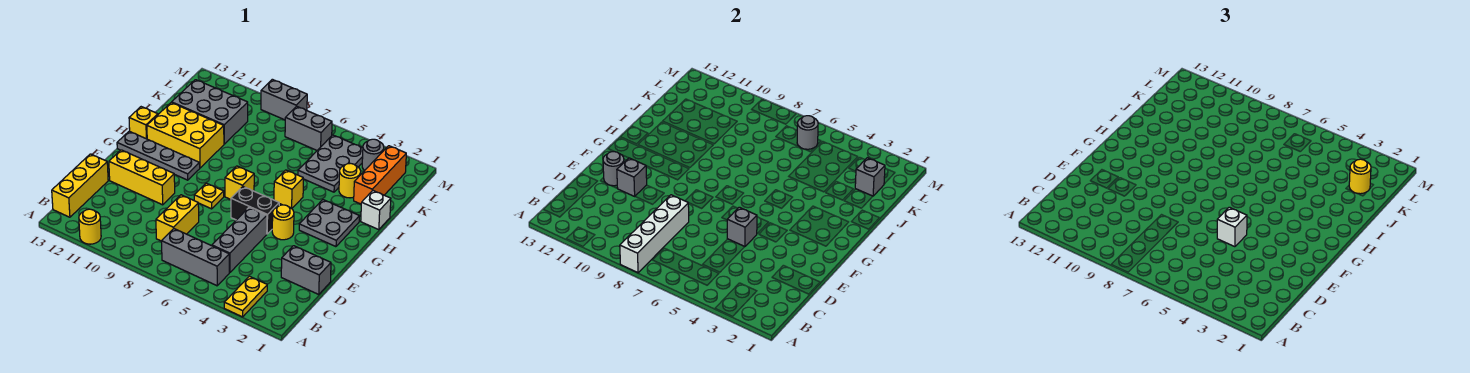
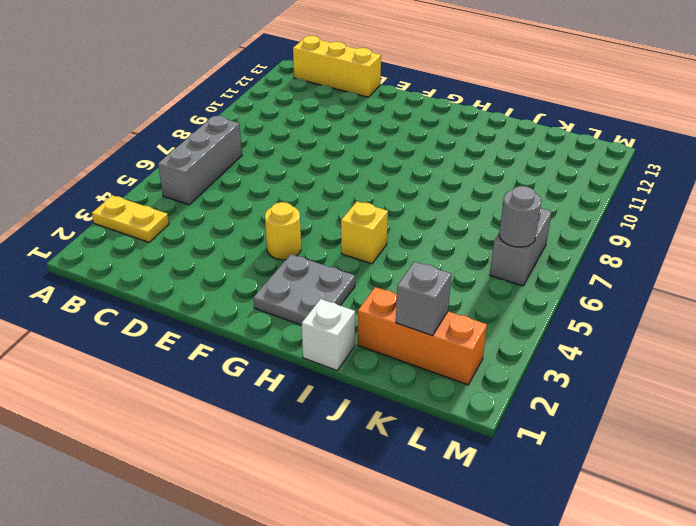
none -> yellow 1x1 round brick [79,209,101,244]
none -> grey 1x3 brick [212,207,267,273]
none -> yellow 1x2 brick [156,195,199,241]
none -> grey 1x2 brick [281,246,331,295]

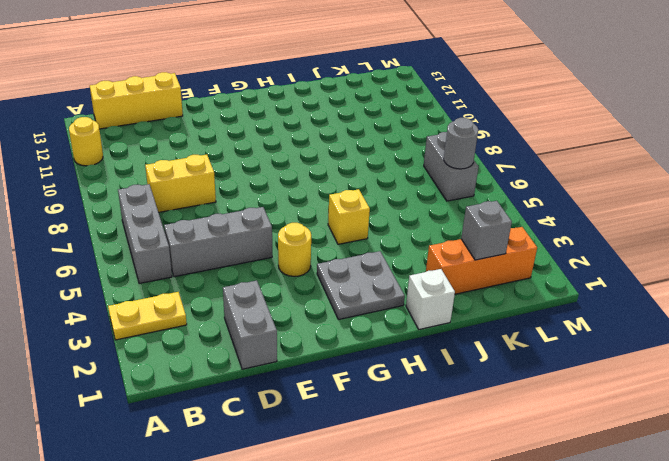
none -> yellow 1x3 brick [109,150,175,205]
none -> black 1x2 brick [231,187,279,234]
none -> yellow 1x1 plate [194,183,224,209]
none -> yellow 1x1 brick [225,166,254,199]

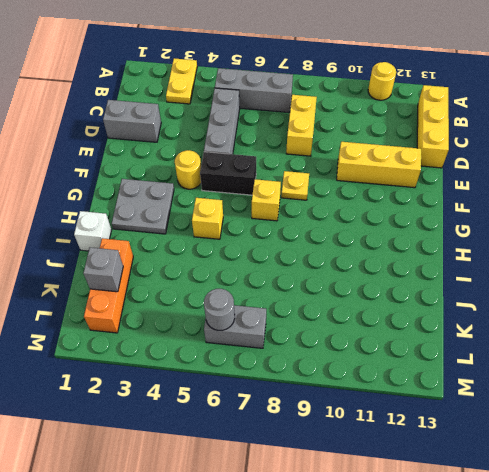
none -> grey 1x4 plate [117,131,200,180]
none -> yellow 2x3 brick [147,103,224,168]
none -> yellow 1x1 brick [129,107,158,139]
none -> yellow 1x1 round brick [339,163,361,198]

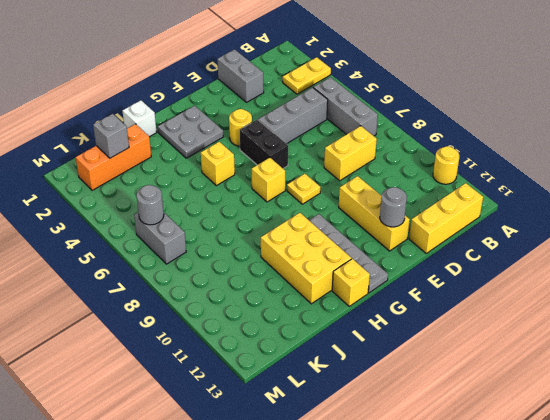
none -> yellow 1x1 round brick [339,163,361,198]
none -> grey 2x3 plate [298,135,363,192]
none -> grey 2x3 brick [172,80,248,144]
none -> grey 1x1 round brick [362,139,384,171]

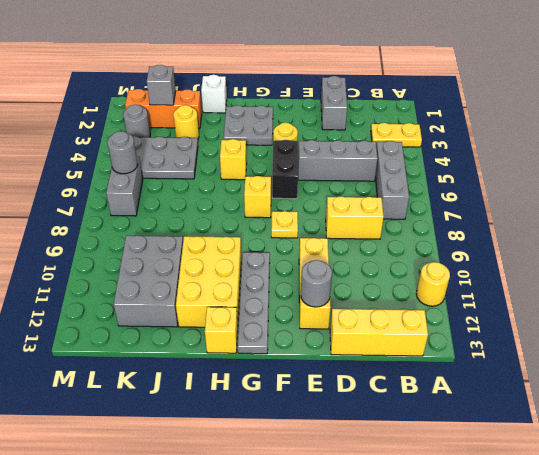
none -> grey 1x2 brick [261,79,307,120]
none -> white 1x4 brick [620,195,689,273]
none -> grey 1x1 brick [727,207,757,246]
none -> grey 1x1 brick [617,158,647,196]

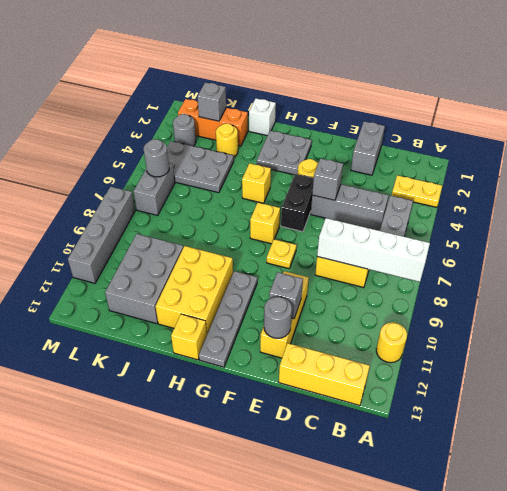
grey 1x4 brick [68,187,135,283] -> grey 1x2 brick [261,79,307,120]
none -> white 1x1 brick [1217,207,1247,247]
none -> yellow 1x1 round brick [1349,159,1371,194]

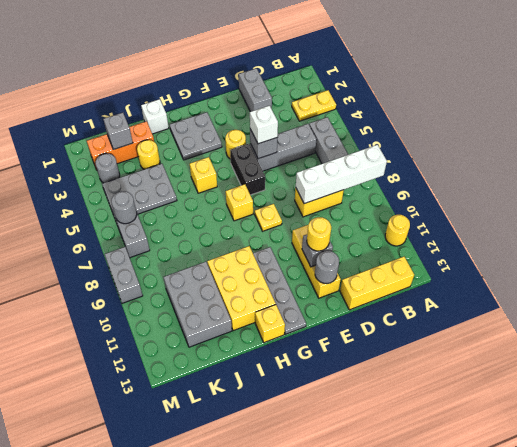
yellow 1x1 round brick [307,217,331,251] -> yellow 1x1 round brick moved to [1349,159,1371,194]

